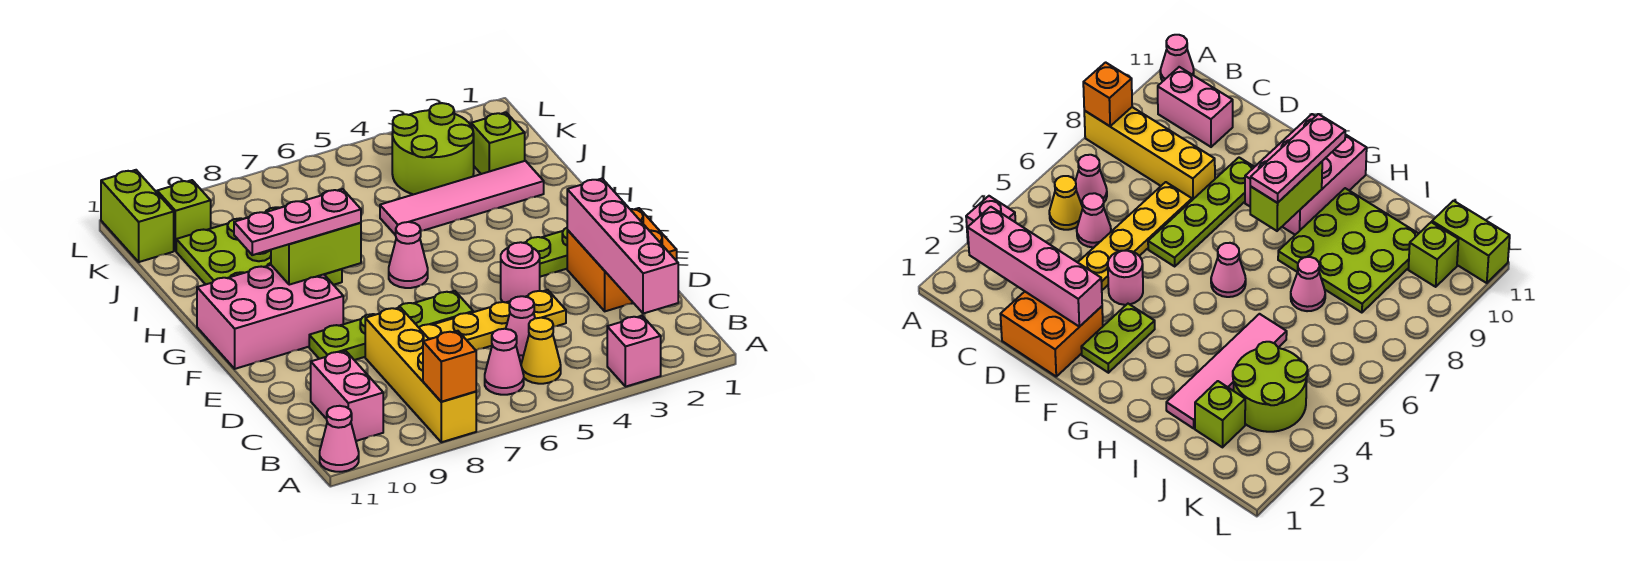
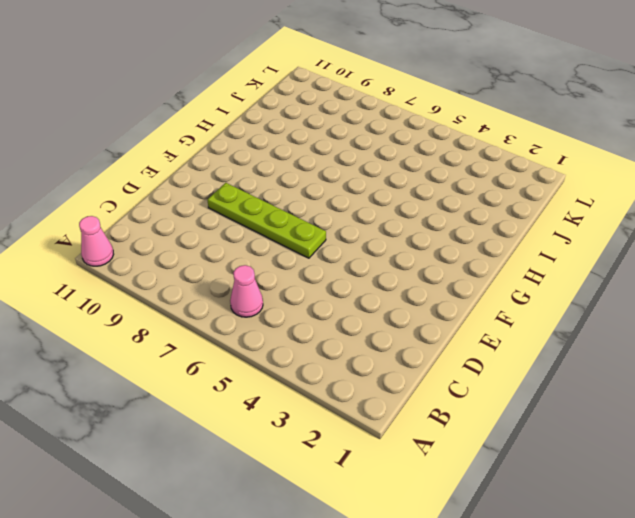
none -> pink 1x1 brick [607,316,661,387]
none -> yellow 1x4 brick [365,307,476,442]
none -> yellow 1x1 cone [521,318,561,384]

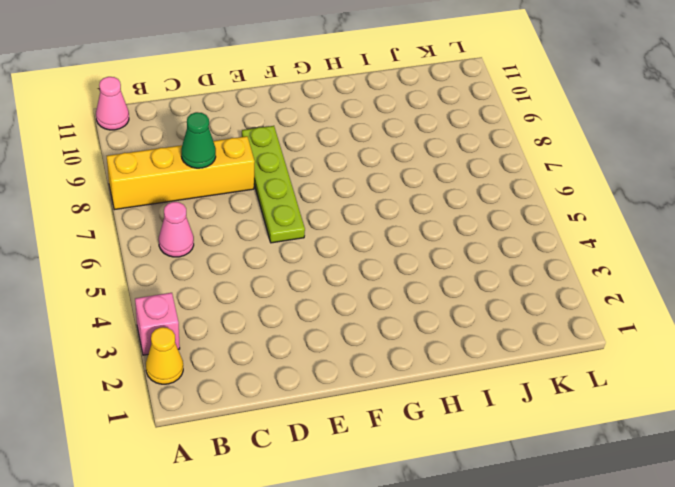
yellow 1x1 cone [146,327,183,384] -> yellow 1x1 cone moved to [521,318,561,384]
green 1x1 cone [181,112,216,168] -> none
none -> pink 1x2 brick [311,351,383,441]
none -> pink 1x1 cone [506,296,535,362]
none -> orange 2x2 brick [567,208,677,311]

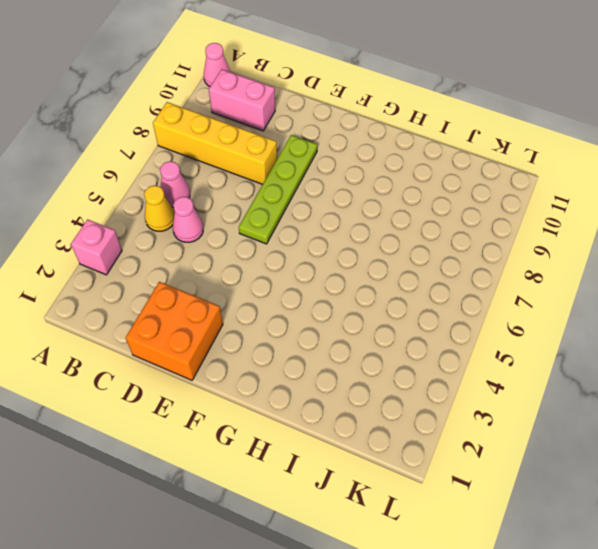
none -> yellow 1x4 plate [419,290,566,350]
none -> pink 1x1 round brick [501,242,540,302]
none -> lime 1x2 plate [524,228,567,277]

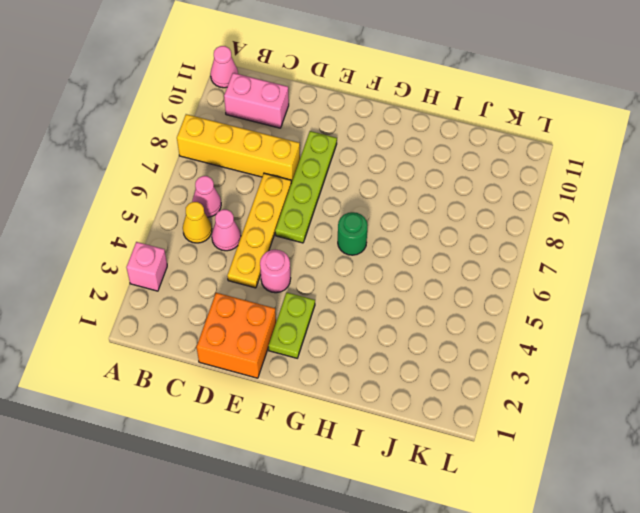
green 1x1 round brick [338,212,368,255] -> pink 1x1 cone [389,222,428,288]
none -> pink 2x3 brick [197,265,343,369]
none -> lime 3x3 plate [176,207,342,285]
none -> pink 1x4 tile [380,161,544,235]

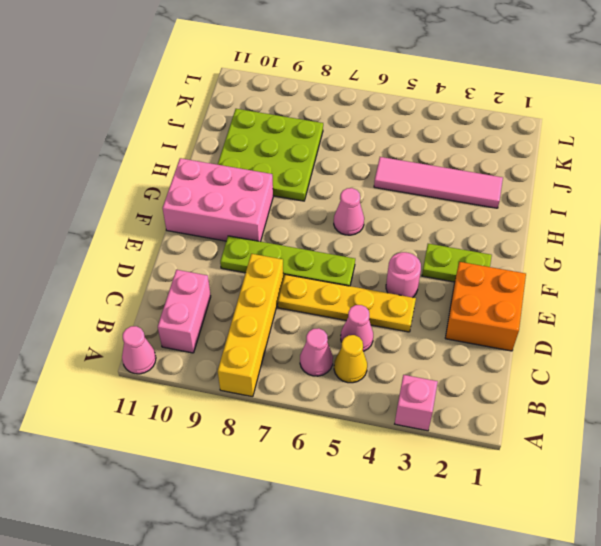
none -> pink 1x1 cone [1291,257,1325,311]
none -> lime 1x1 brick [471,112,525,174]
none -> lime 2x2 round brick [392,103,474,195]

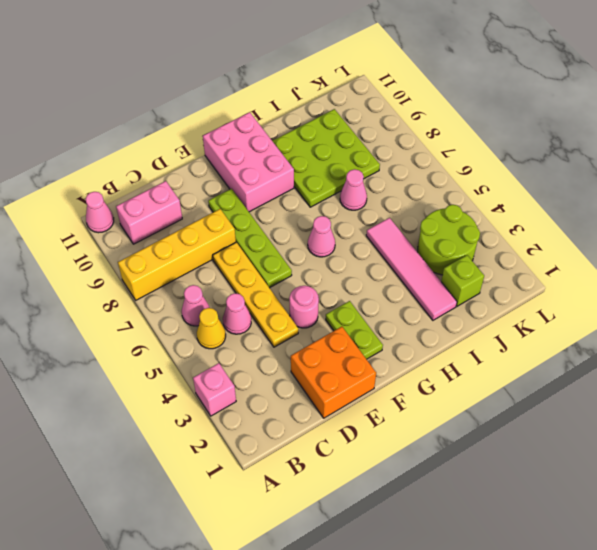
none -> lime 1x1 brick [157,180,211,251]
none -> lime 1x2 brick [101,170,174,262]
none -> orange 1x1 brick [423,331,476,402]

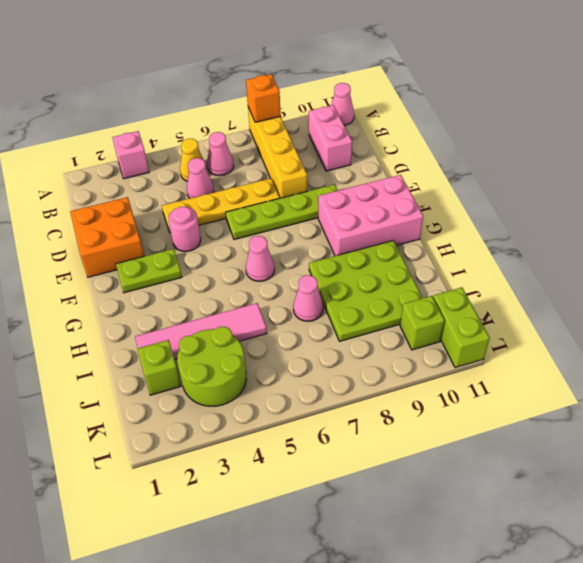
none -> pink 1x4 brick [567,179,678,314]
none -> lime 1x2 brick [271,223,361,285]
none -> pink 1x3 plate [234,189,361,255]

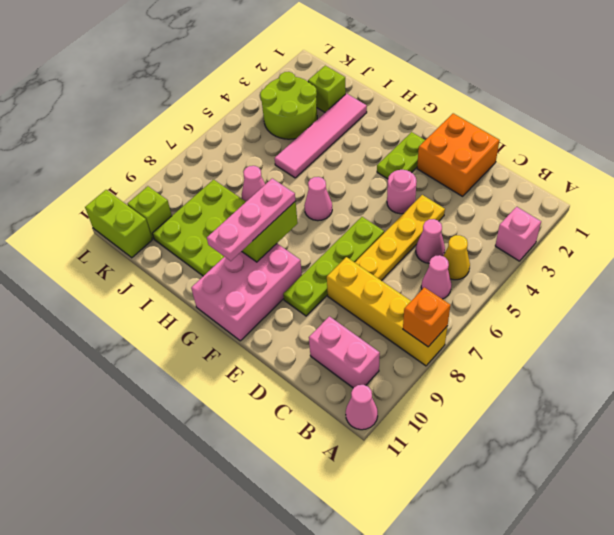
none -> pink 1x4 brick [567,179,678,314]

